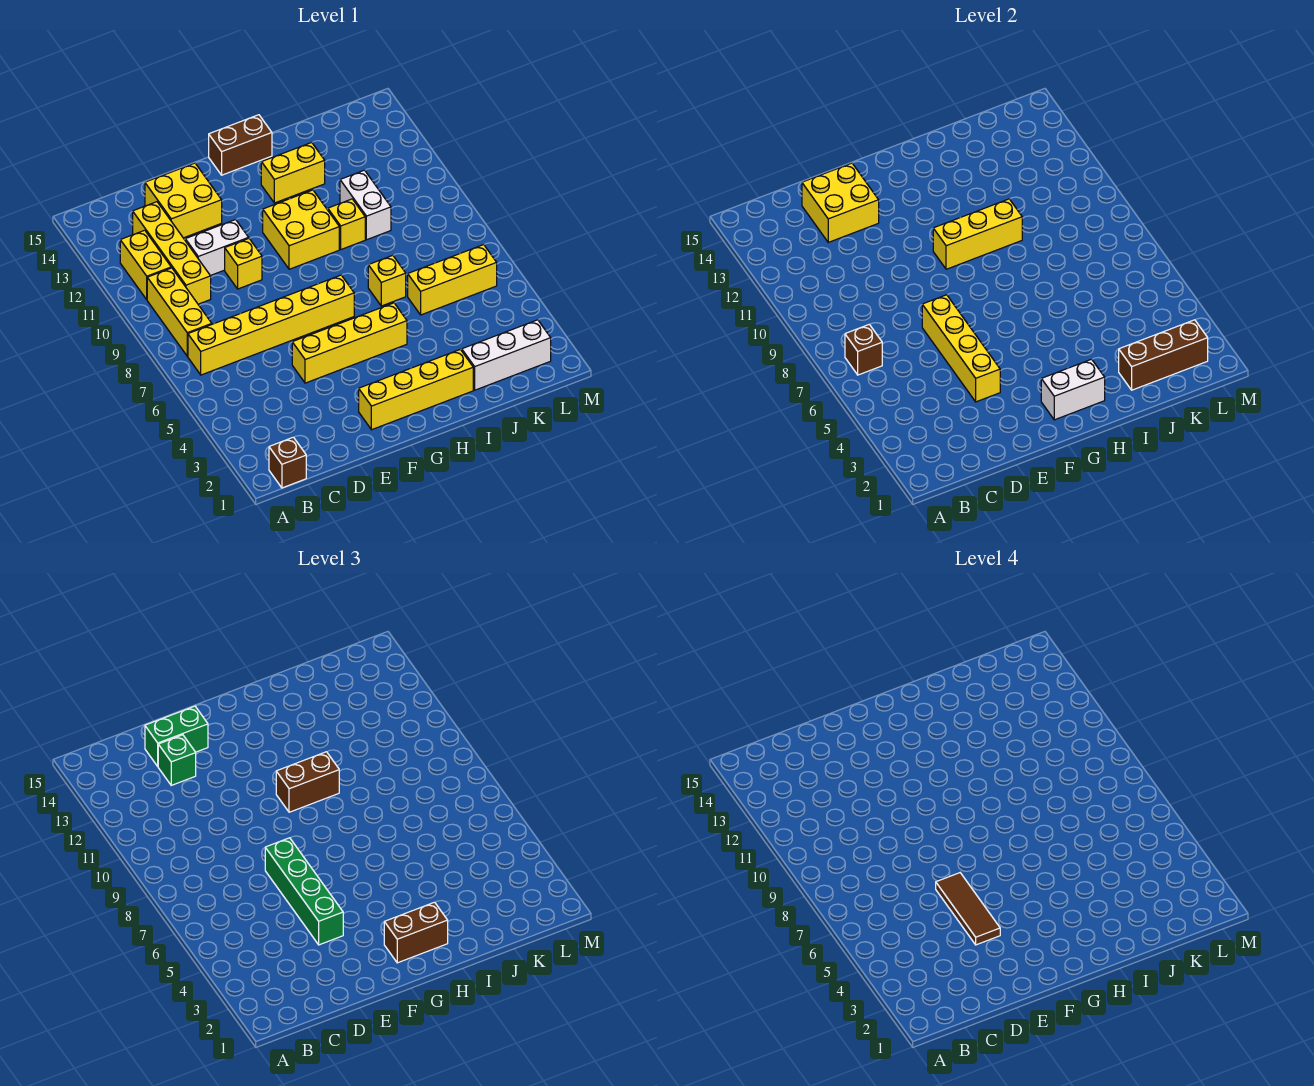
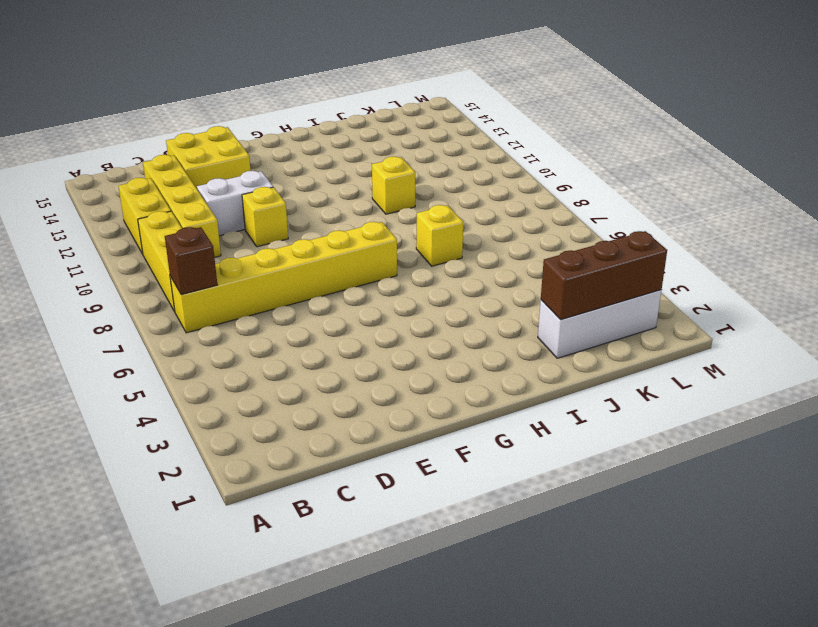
none -> brown 1x1 brick [269,437,306,488]
none -> yellow 1x4 brick [292,303,407,383]
none -> yellow 1x4 brick [359,349,473,430]
none -> yellow 2x2 brick [263,190,339,269]

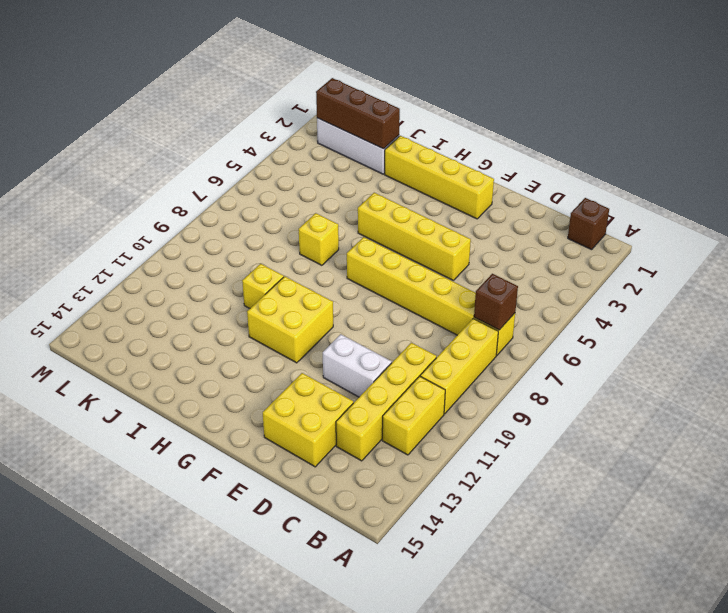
none -> yellow 1x1 brick [225,239,262,289]
none -> brown 1x2 brick [209,115,272,175]
none -> yellow 1x2 brick [261,142,325,203]
none -> yellow 1x3 brick [408,245,497,315]

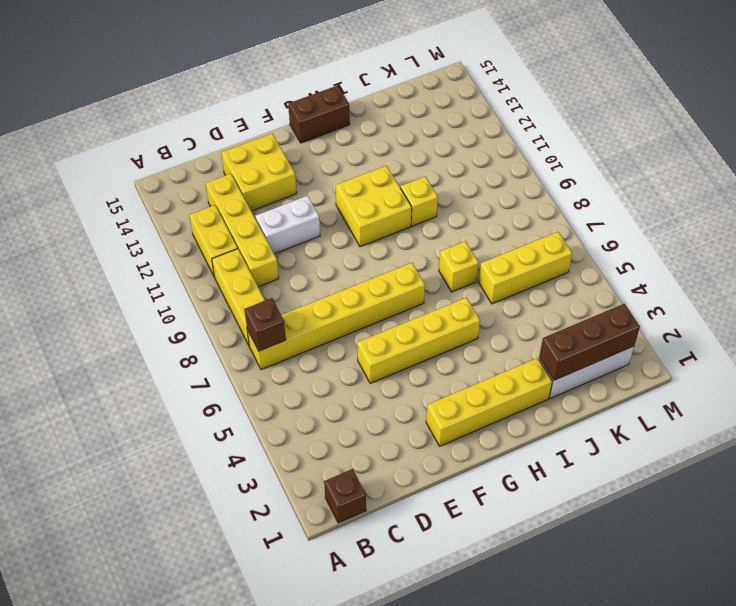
none -> yellow 1x1 brick [225,239,262,289]
none -> yellow 1x2 brick [261,142,325,203]
none -> white 1x2 brick [340,170,391,240]
none -> yellow 2x2 brick [802,163,879,242]

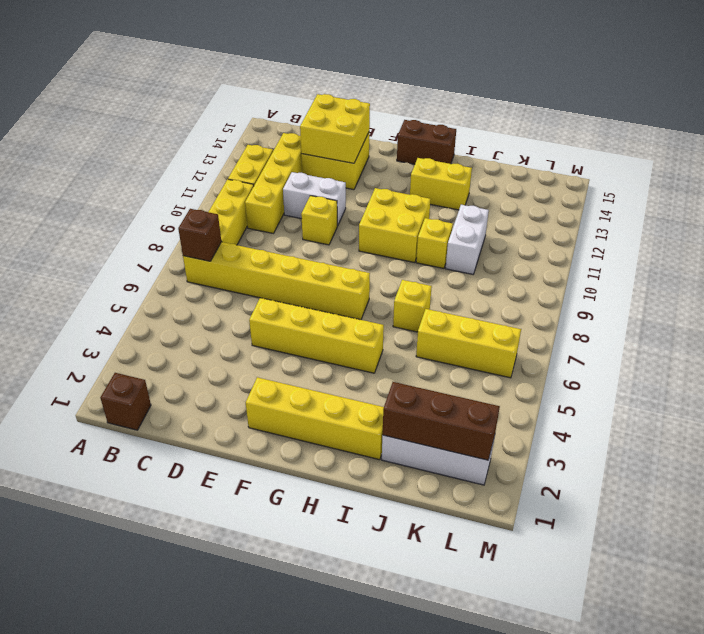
none -> yellow 1x4 brick [922,295,1000,402]
none -> white 1x2 brick [1041,359,1105,420]
none -> yellow 1x3 brick [933,199,1022,269]
none -> green 1x1 brick [158,735,196,785]

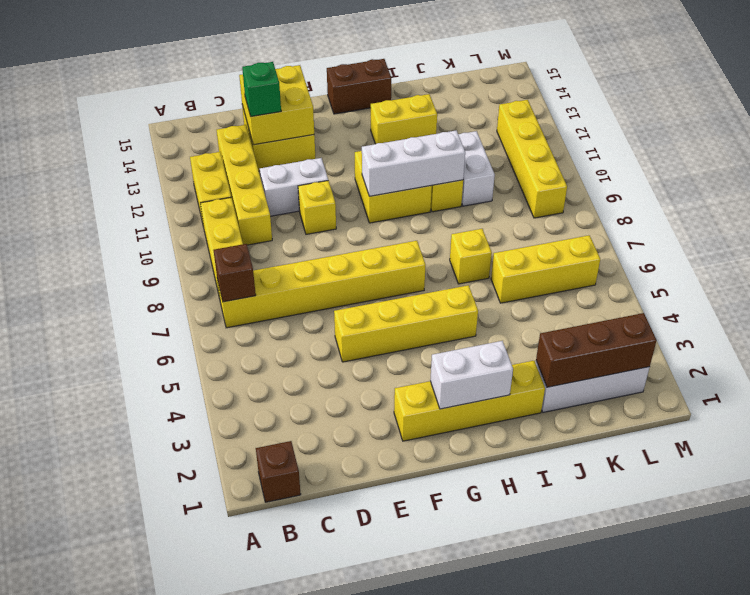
white 1x3 brick [362,130,465,196] -> yellow 1x3 brick [933,199,1022,269]
yellow 1x4 brick [497,100,567,218] -> yellow 1x4 brick moved to [922,295,1000,402]
none -> green 1x2 brick [145,706,208,766]
none -> green 1x4 brick [265,838,343,945]
none -> brown 1x2 brick [384,902,448,963]
none -> brown 1x2 brick [276,752,339,812]

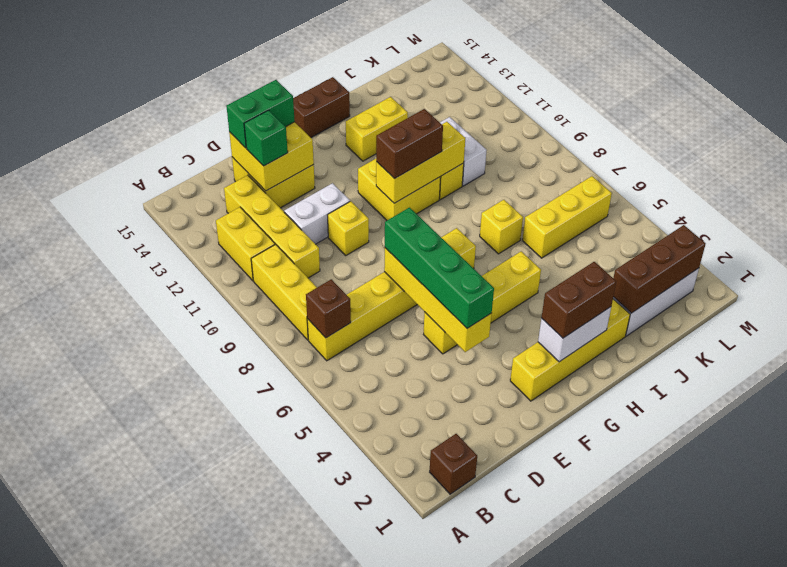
none -> brown 1x3 tile [936,873,1000,945]

